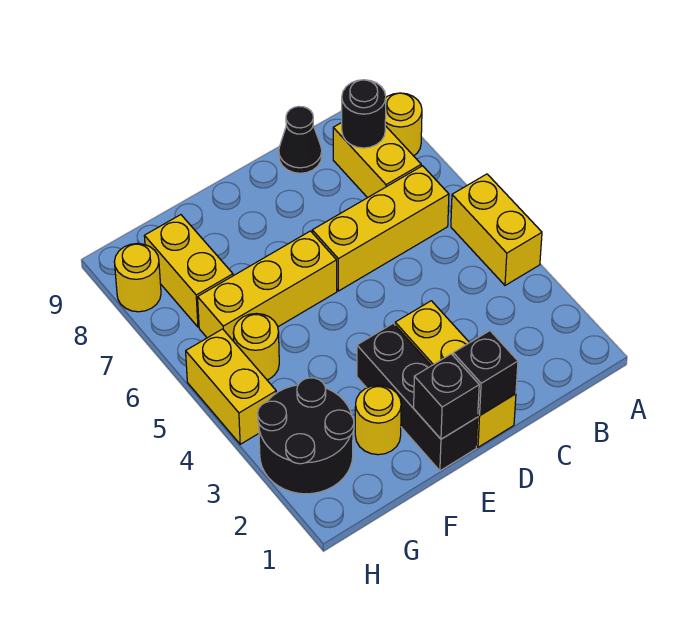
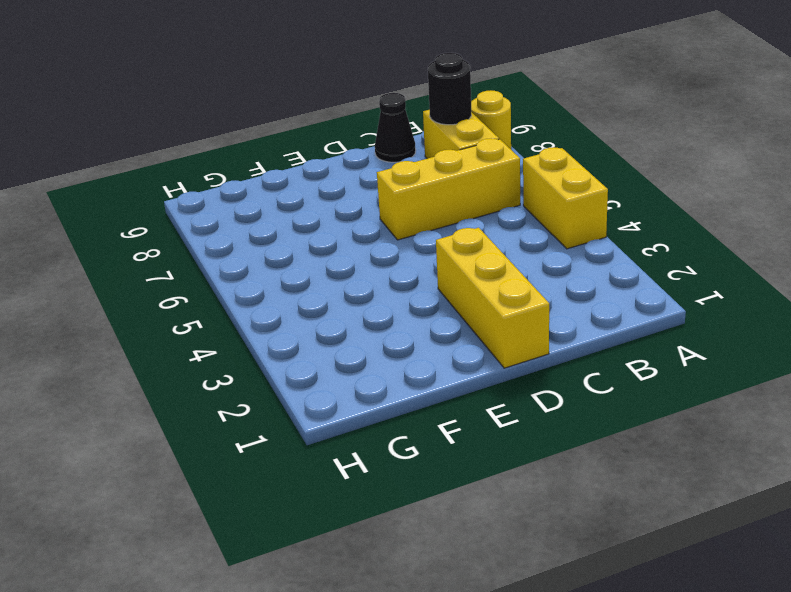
none -> black 1x3 brick [357,323,478,471]
none -> yellow 1x3 brick [198,231,337,341]
none -> yellow 1x1 round brick [355,385,401,455]

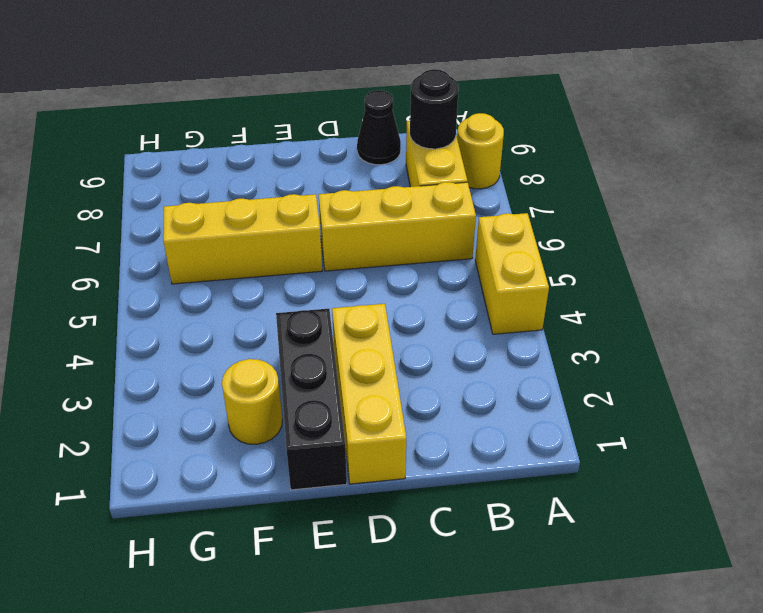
none -> black 2x2 round brick [258,378,354,494]
none -> yellow 1x1 round brick [233,313,279,380]
none -> yellow 1x2 brick [144,215,233,327]

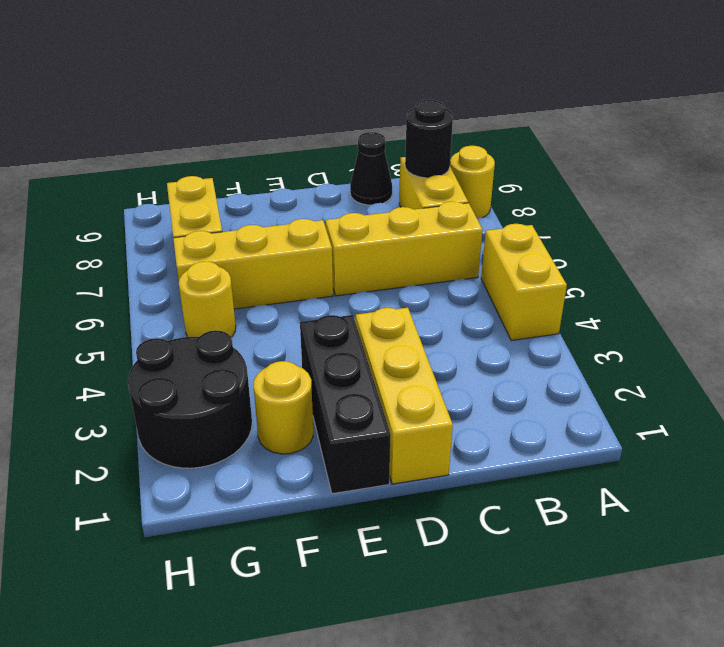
none -> yellow 1x2 brick [186,329,276,444]
none -> yellow 1x1 round brick [114,243,161,312]
none -> black 1x1 brick [453,331,518,416]

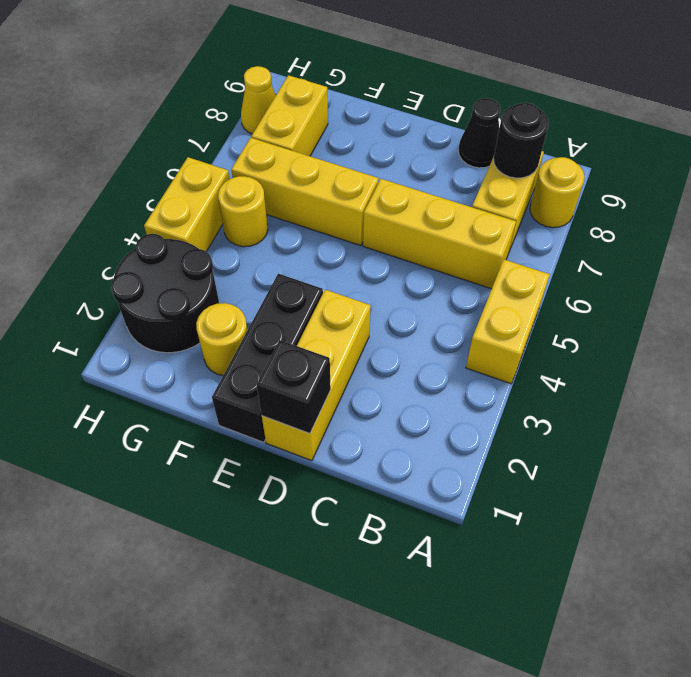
yellow 1x1 cone [241,66,276,134] -> yellow 1x1 round brick [114,243,161,312]
none -> black 1x1 brick [414,354,479,439]

